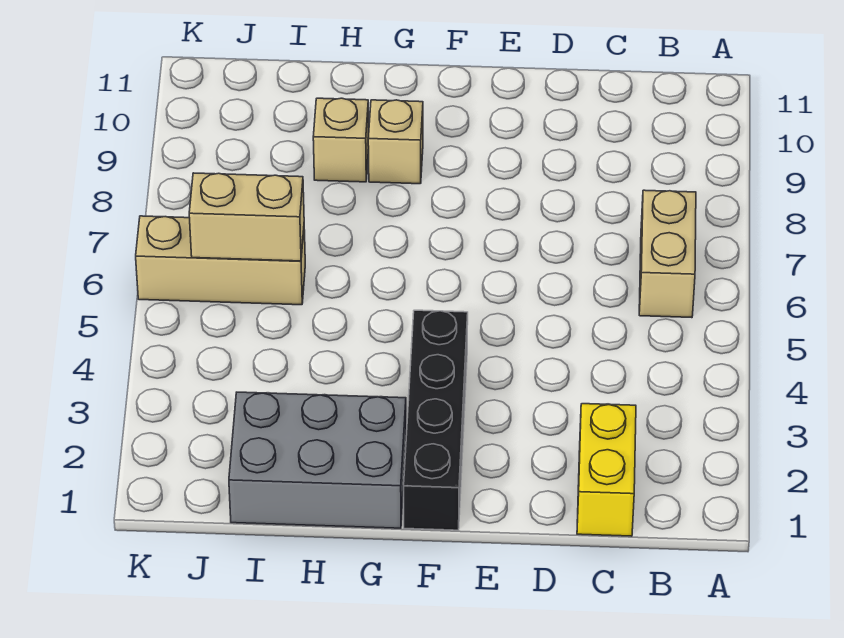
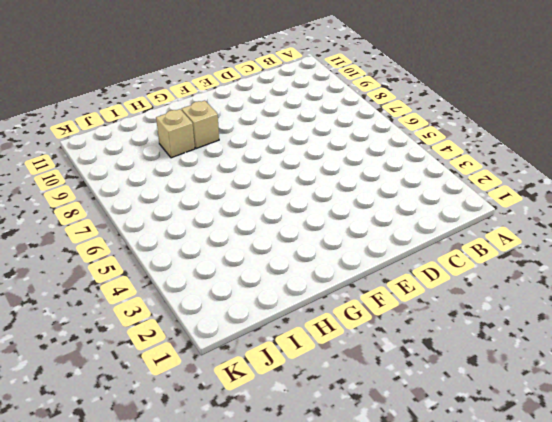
none -> tan 1x2 brick [639,190,696,318]
none -> yellow 1x2 brick [577,404,636,536]

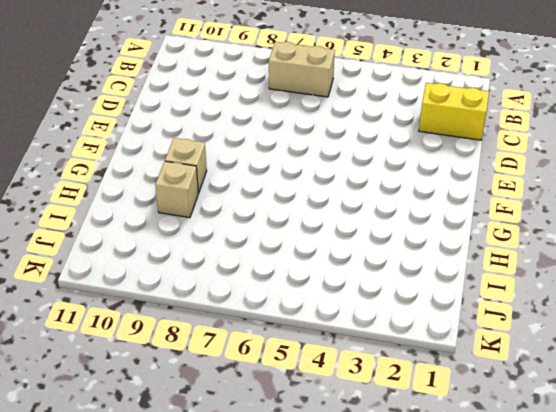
none -> black 1x4 brick [404,310,468,530]
none -> grey 2x3 brick [229,392,406,528]

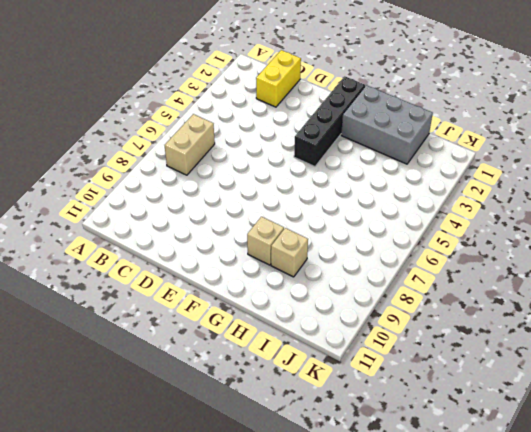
none -> tan 1x3 brick [136,216,305,305]
none -> tan 1x2 brick [189,173,304,261]

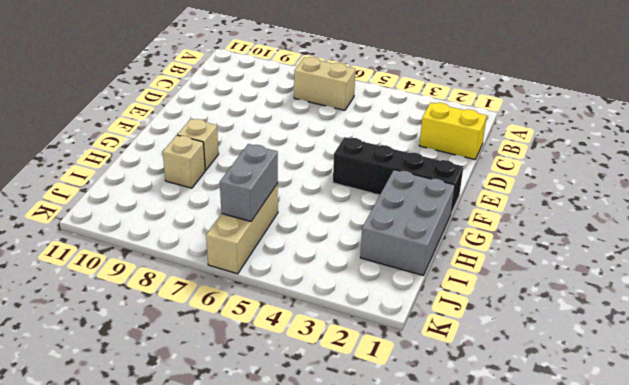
grey 1x2 brick [220,144,278,221] -> tan 1x2 brick [189,173,304,261]

